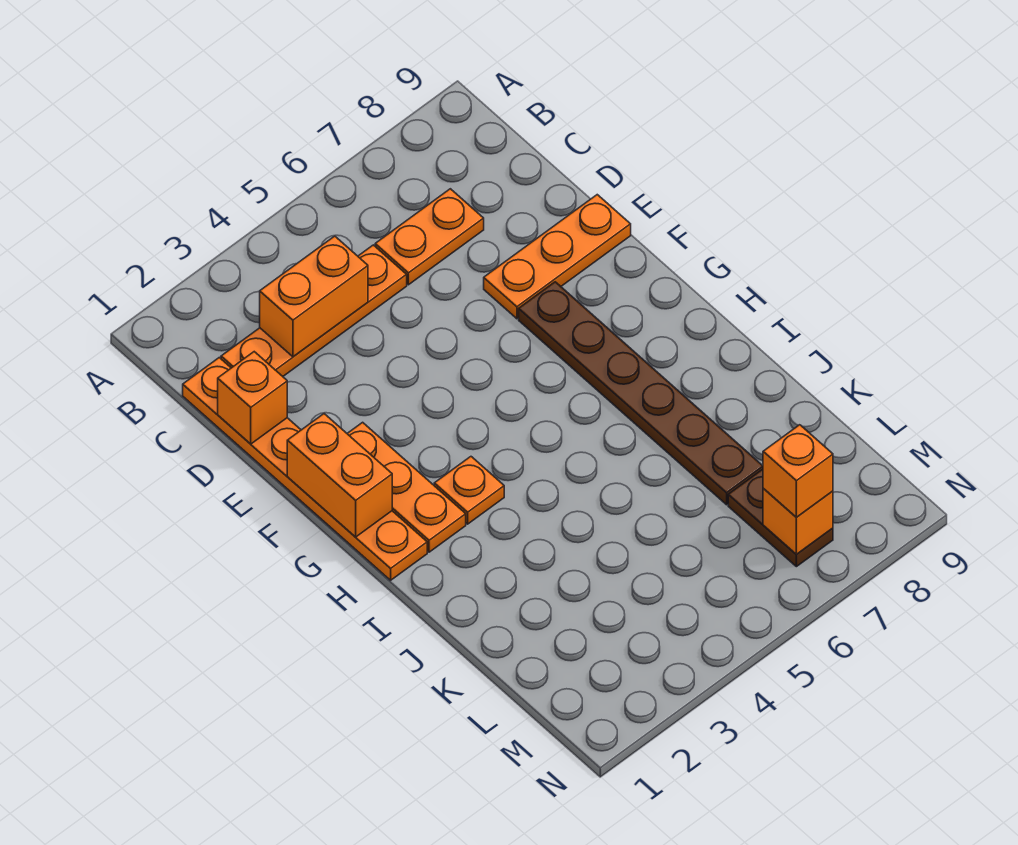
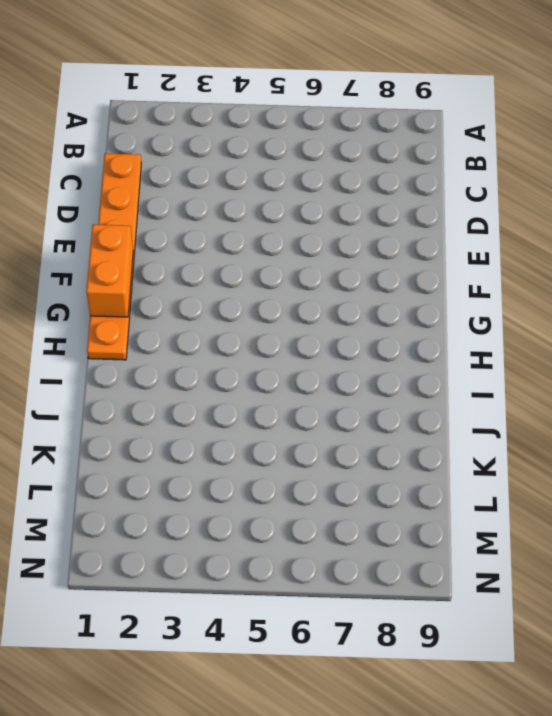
none -> orange 1x4 plate [221,245,407,376]
none -> orange 1x2 plate [375,189,484,285]
none -> orange 1x3 plate [484,195,631,319]

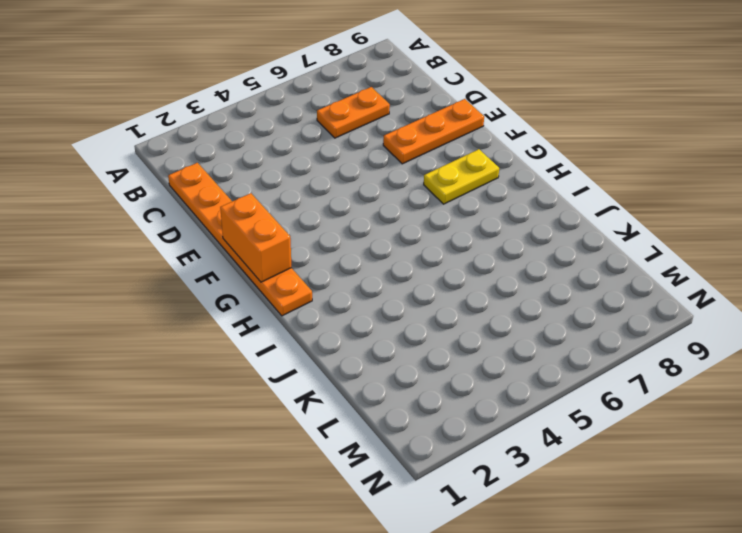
yellow 1x2 plate [424,149,499,204] -> brown 1x6 plate [519,282,763,505]
none -> orange 1x4 plate [221,245,407,376]
none -> orange 1x3 plate [347,422,466,552]
none -> orange 1x1 plate [434,457,504,524]

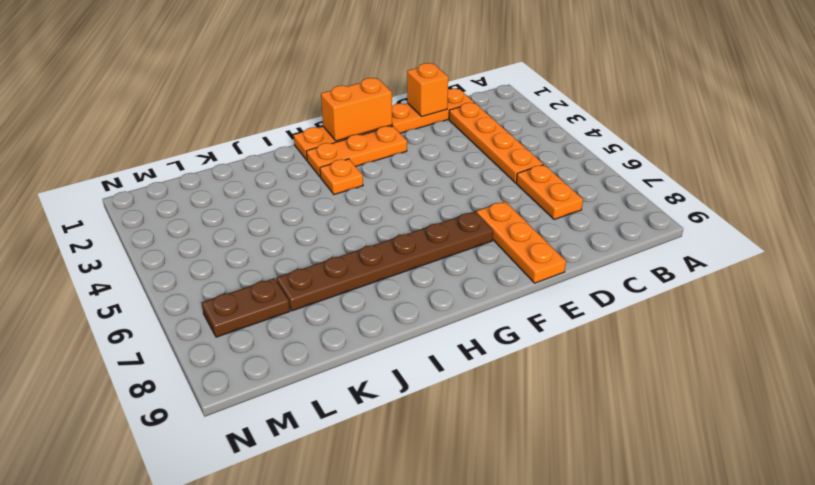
none -> orange 1x2 brick [260,236,368,357]
none -> orange 1x1 brick [763,489,833,554]
none -> orange 1x1 brick [763,425,833,517]

